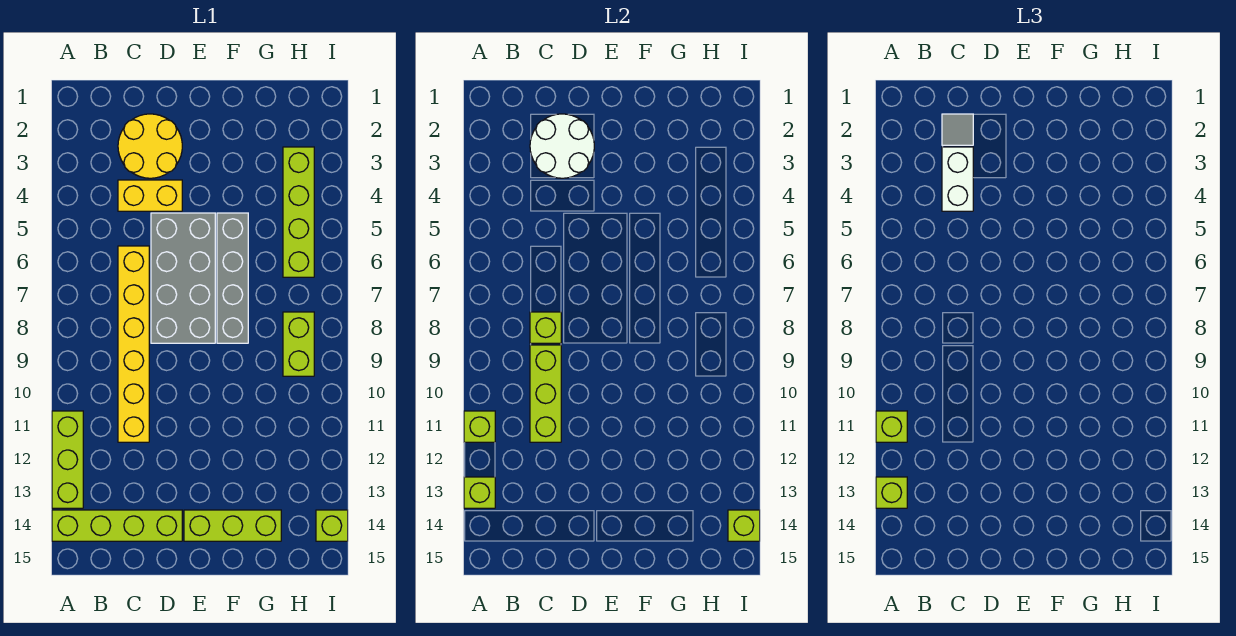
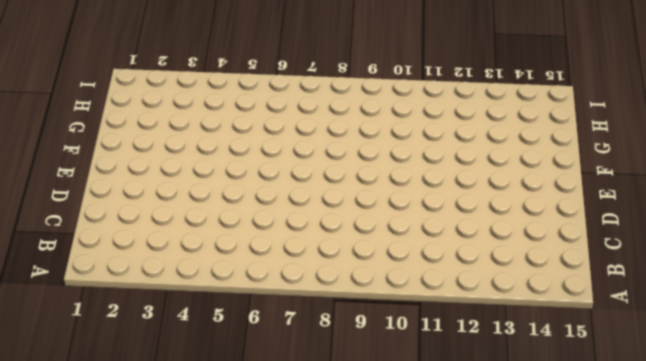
none -> lime 1x3 brick [52,411,83,508]
none -> lime 1x4 brick [52,510,182,541]
none -> yellow 2x2 round brick [118,114,182,178]

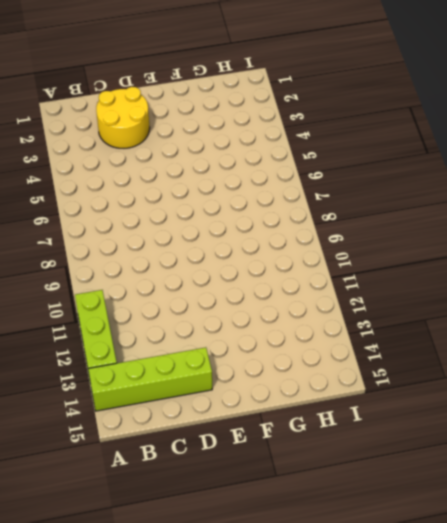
none -> yellow 1x2 brick [118,180,182,211]
none -> yellow 1x6 brick [118,246,149,442]
none -> grey 2x4 brick [151,213,215,343]

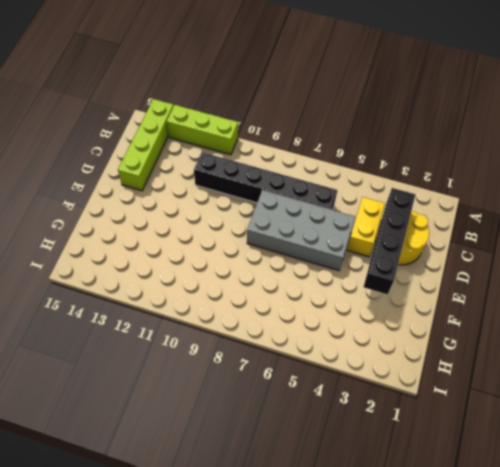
black 1x4 brick [364,188,415,294] -> white 2x2 round brick [530,114,594,178]
black 1x6 brick [194,152,338,210] -> yellow 1x6 brick [118,246,149,442]
none -> lime 1x3 brick [184,510,281,541]
none -> grey 1x4 brick [217,213,248,343]
none -> lime 1x4 brick [283,147,314,277]

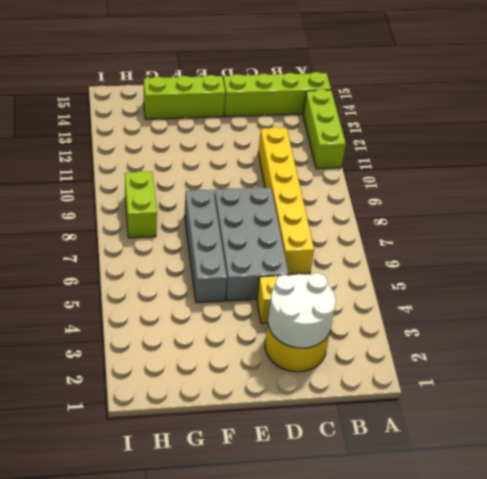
none -> lime 1x4 brick [283,147,314,277]
none -> lime 1x1 brick [316,510,348,541]
none -> lime 1x1 brick [464,411,495,442]

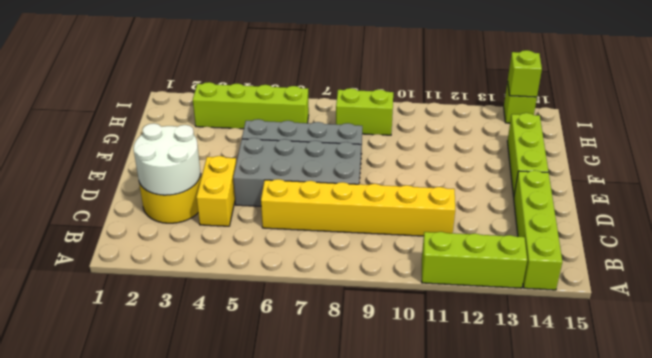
none -> lime 1x1 brick [464,411,495,442]
none -> lime 1x1 brick [464,477,495,508]
none -> lime 1x1 brick [530,312,561,343]

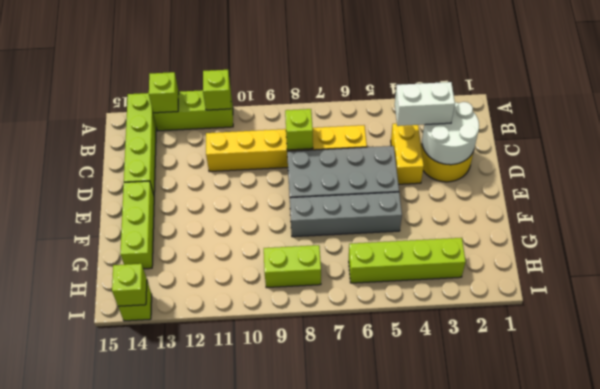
none -> lime 1x3 brick [530,345,561,442]
none -> lime 1x1 brick [876,411,907,442]
none -> lime 1x1 brick [876,477,907,508]

